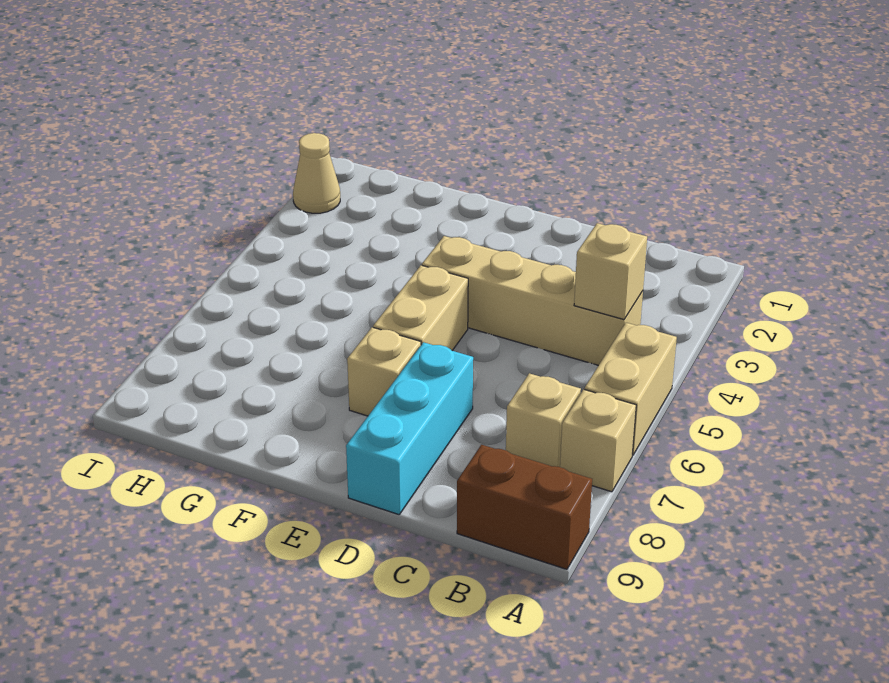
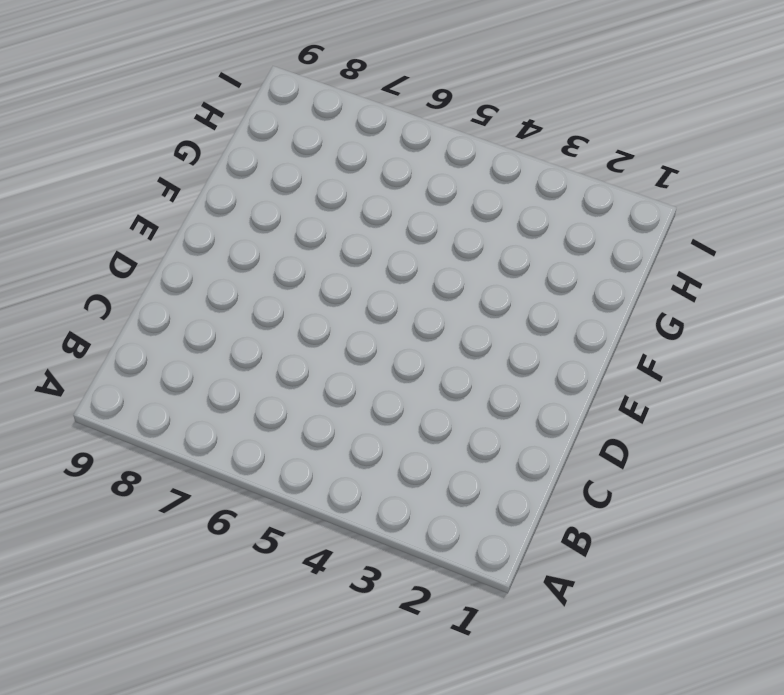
none -> tan 1x2 brick [585,323,677,455]
none -> tan 1x1 brick [560,389,636,492]

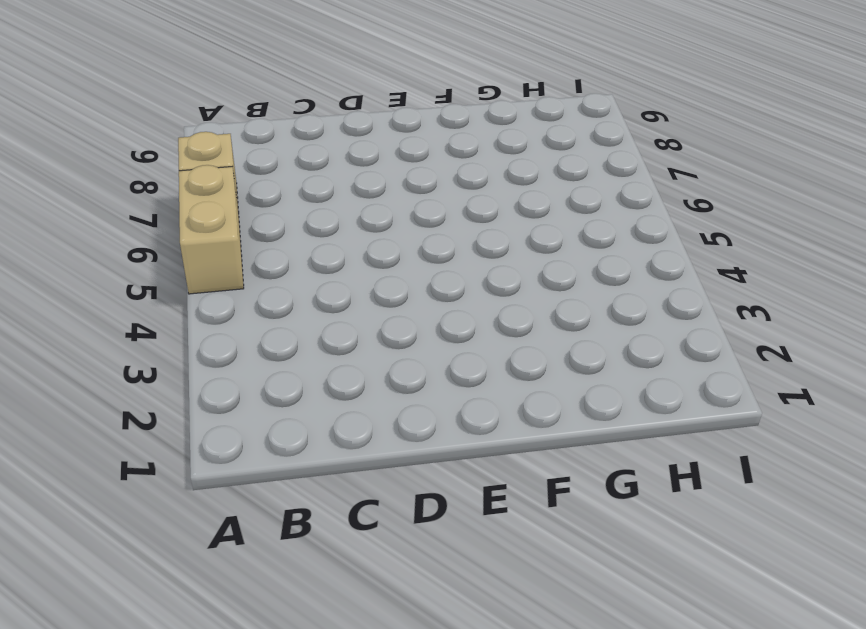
none -> brown 1x2 brick [457,445,592,569]
none -> tan 1x4 brick [422,236,643,365]

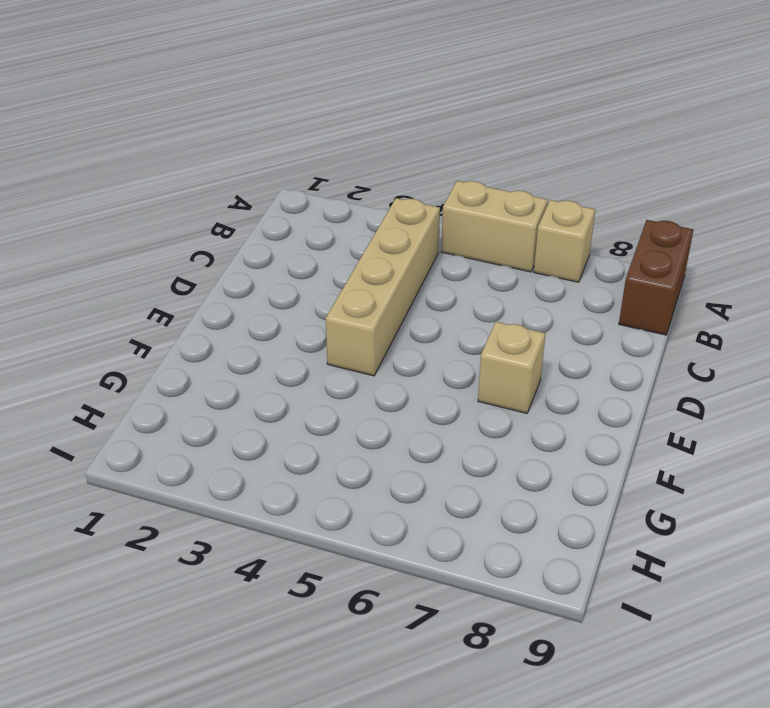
none -> tan 1x1 brick [506,373,581,467]
none -> cyan 1x3 brick [346,342,473,514]

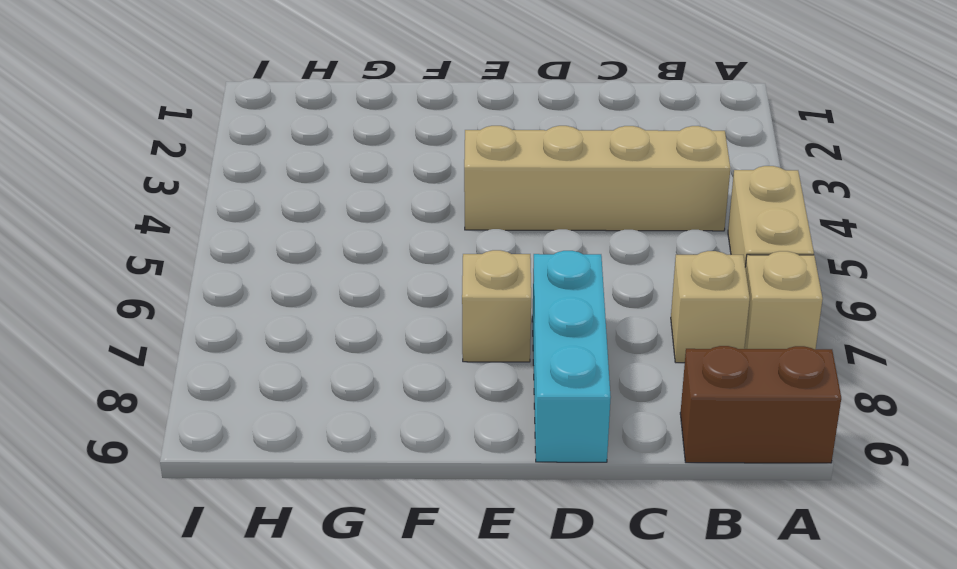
none -> tan 1x2 brick [373,265,468,350]
none -> tan 1x1 cone [293,133,340,213]

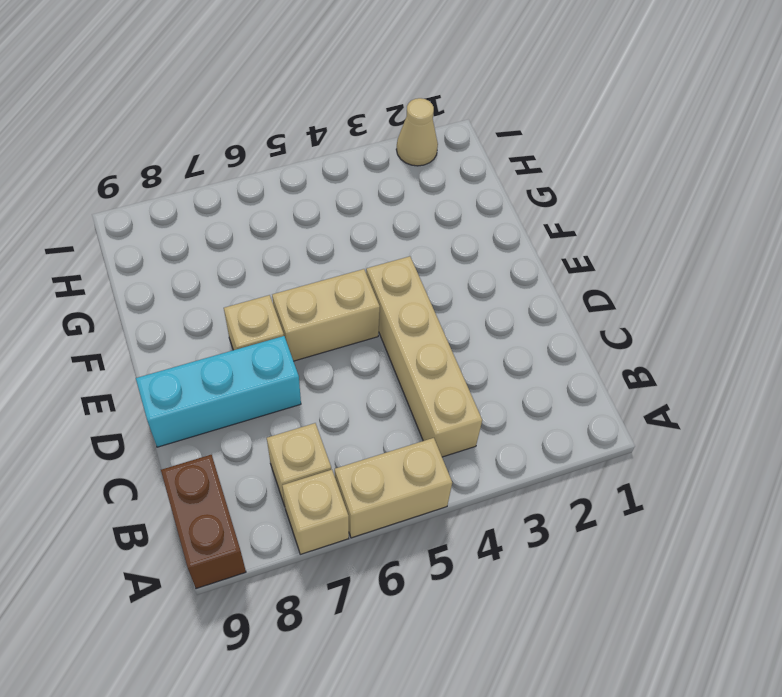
none -> tan 1x1 brick [574,223,647,320]

